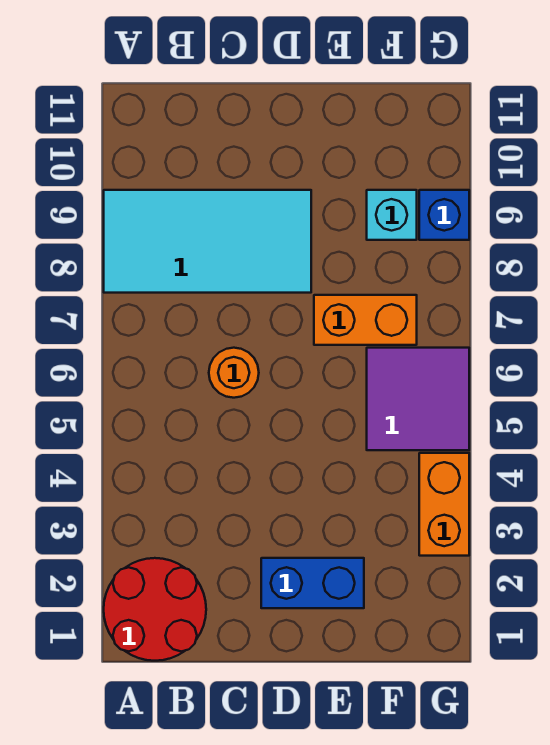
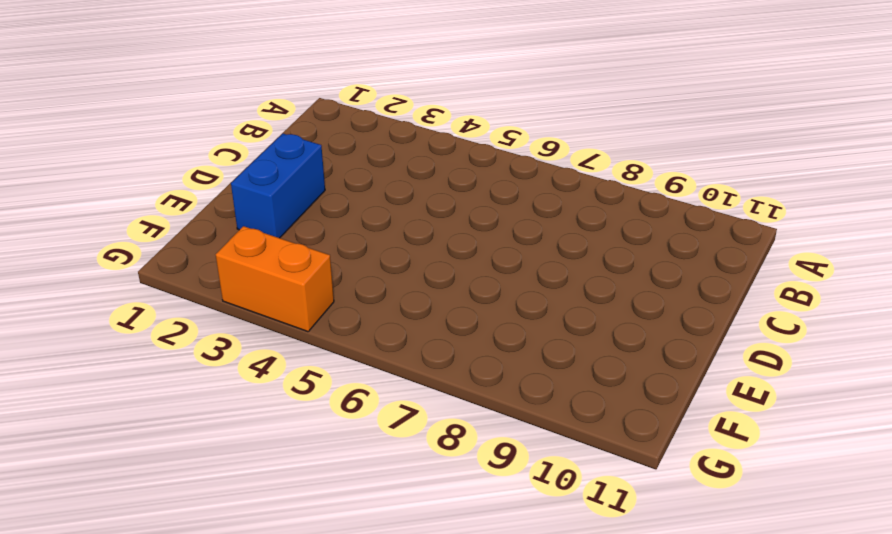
none -> red 2x2 round brick [104,558,206,661]
none -> cyan 2x4 tile [104,190,311,293]

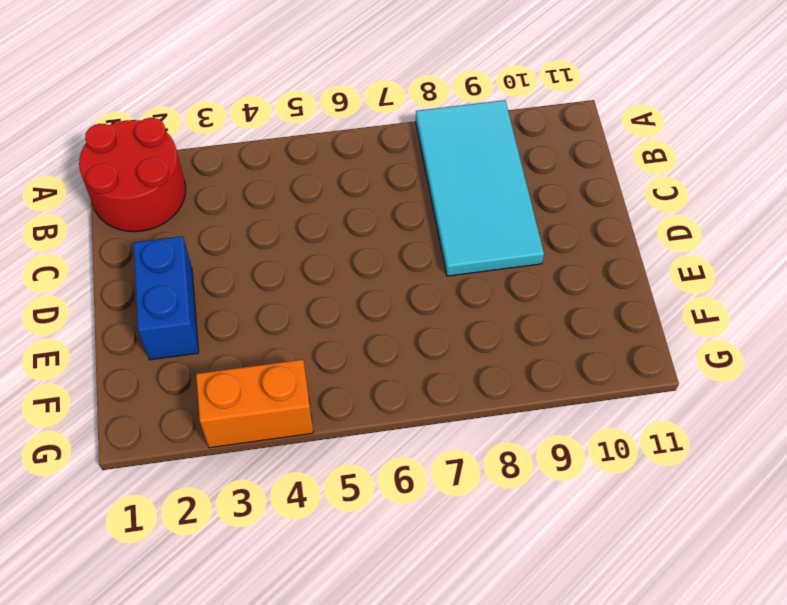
none -> orange 1x1 round brick [209,348,259,398]
none -> orange 1x2 brick [314,295,417,345]

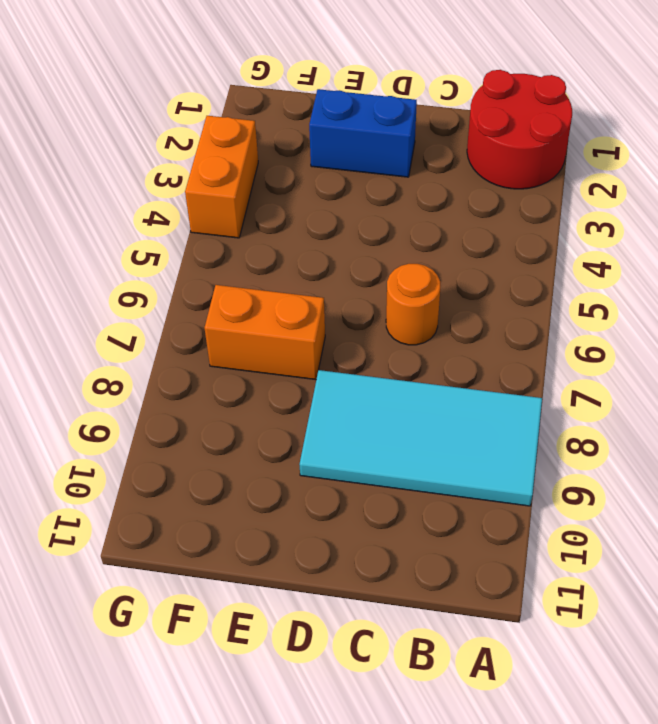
none -> purple 2x2 tile [367,348,469,450]
none -> cyan 1x1 brick [367,190,417,240]

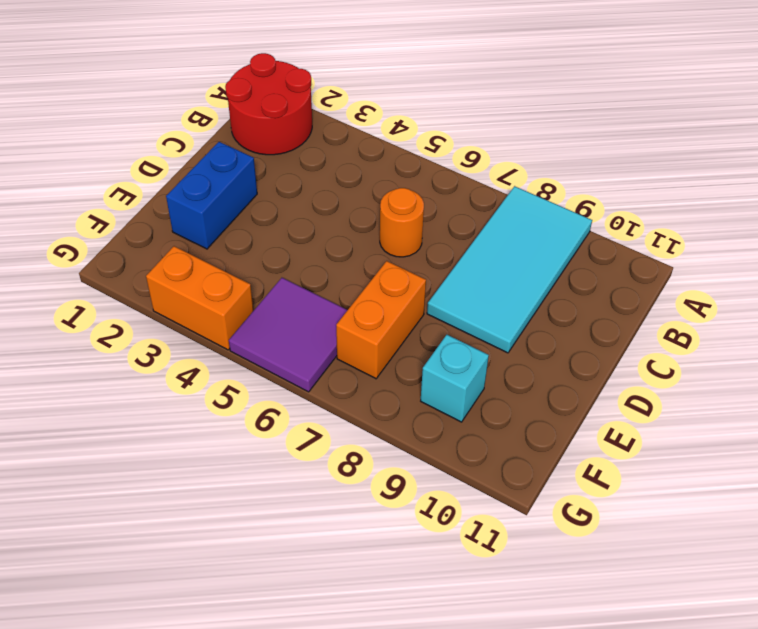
none -> blue 1x1 brick [419,190,469,240]

